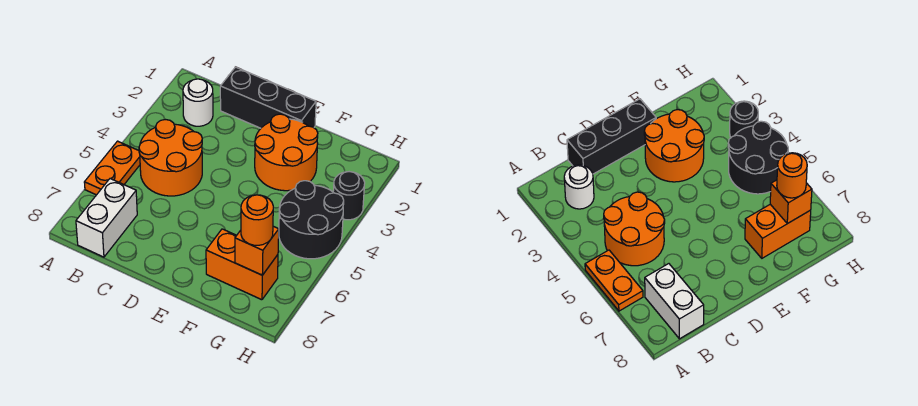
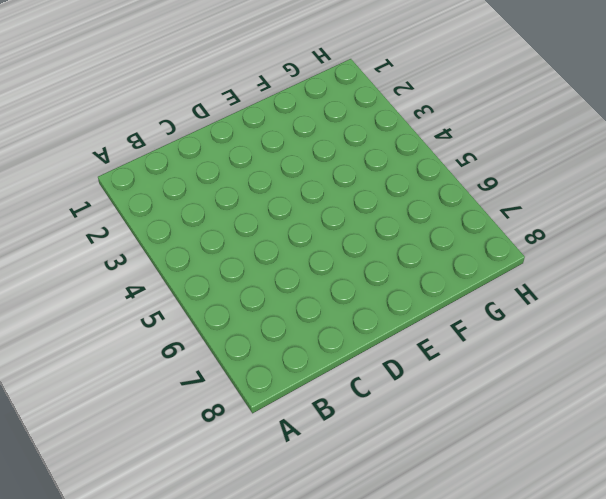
none -> orange 1x2 plate [84,141,140,195]
none -> white 1x1 round brick [183,79,213,126]

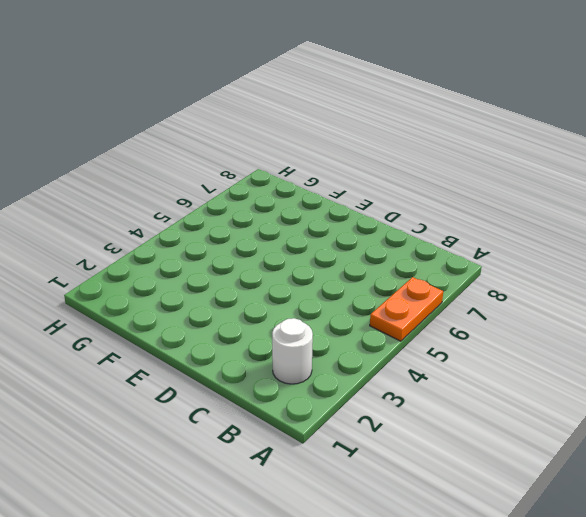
none -> orange 2x2 round brick [139,120,202,196]
none -> white 1x2 brick [76,179,137,257]

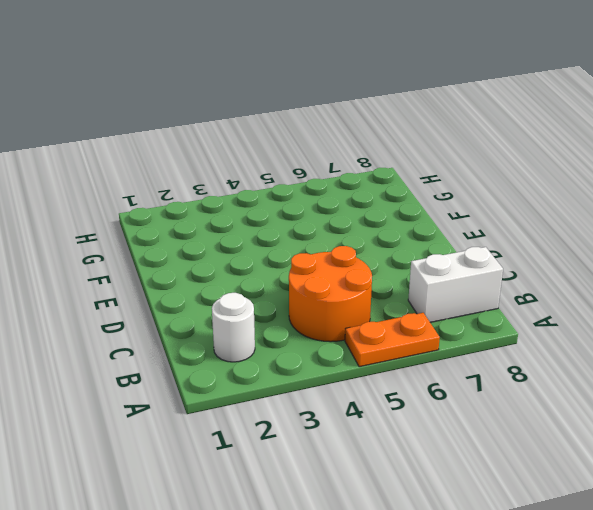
none -> black 1x3 brick [220,67,316,128]
none -> orange 2x2 round brick [255,114,318,191]

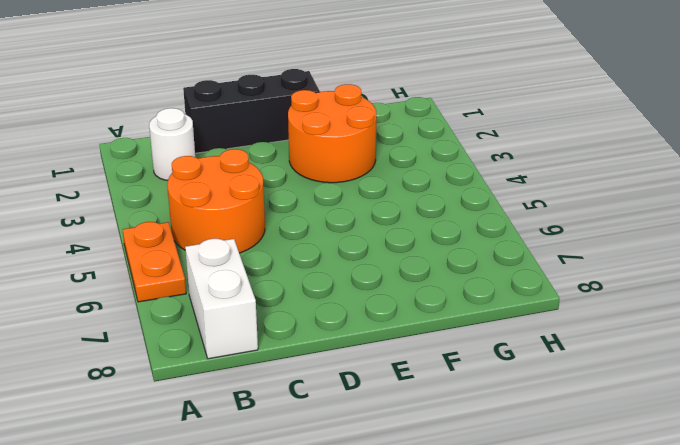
none -> orange 1x2 brick [206,229,278,300]
none -> black 2x2 round brick [279,181,344,259]

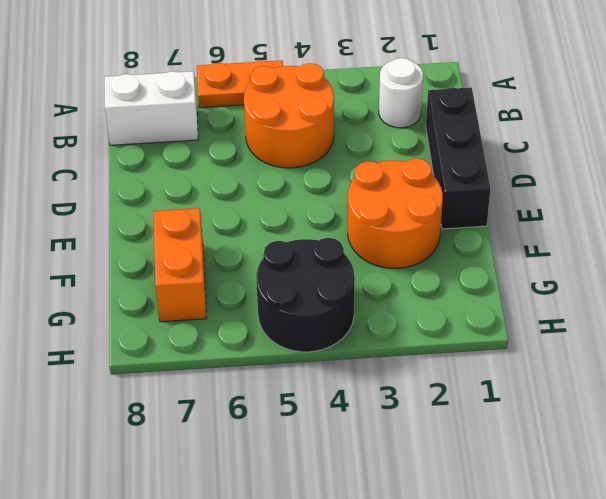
none -> black 1x1 round brick [333,172,365,220]
none -> orange 1x1 brick [235,226,279,275]

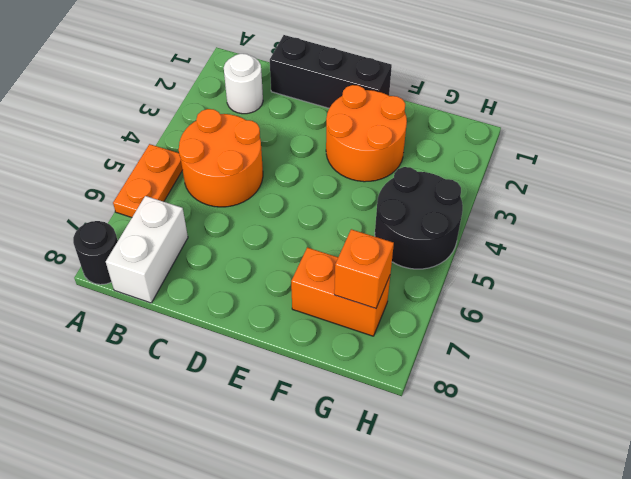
black 1x1 round brick [73,221,118,285] -> black 1x1 round brick moved to [333,172,365,220]
none -> orange 1x1 round brick [241,195,273,245]

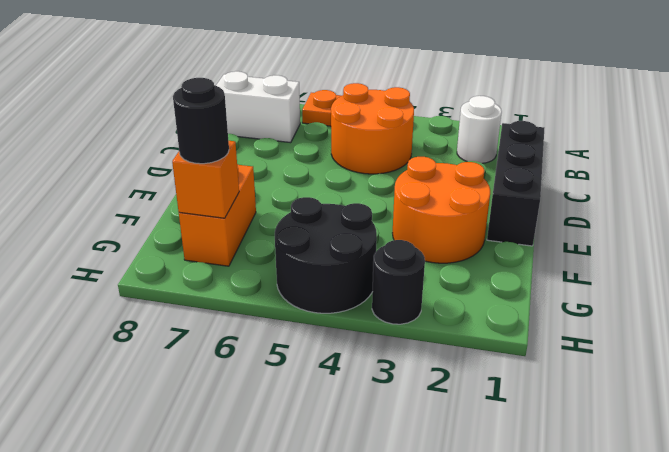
black 1x1 round brick [173,78,229,164] -> orange 1x1 round brick [241,195,273,245]

